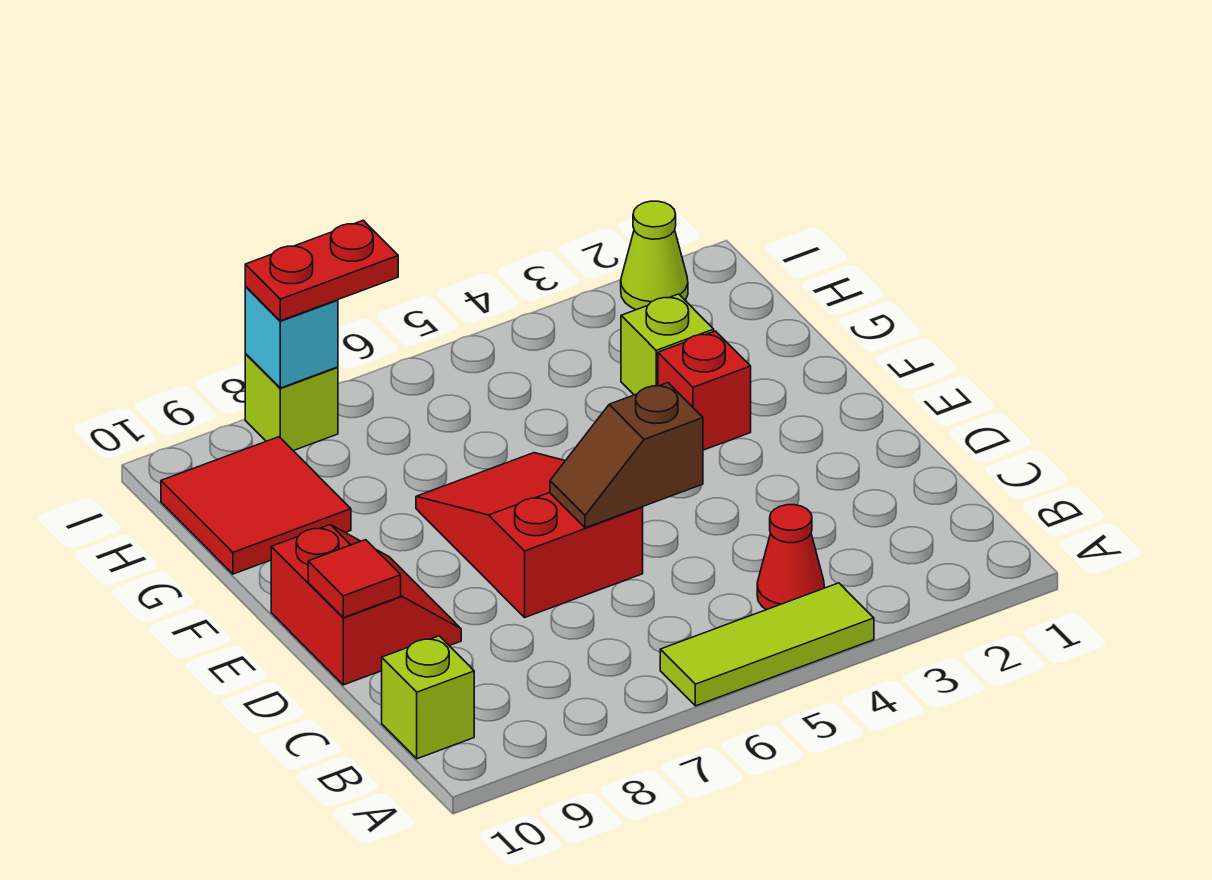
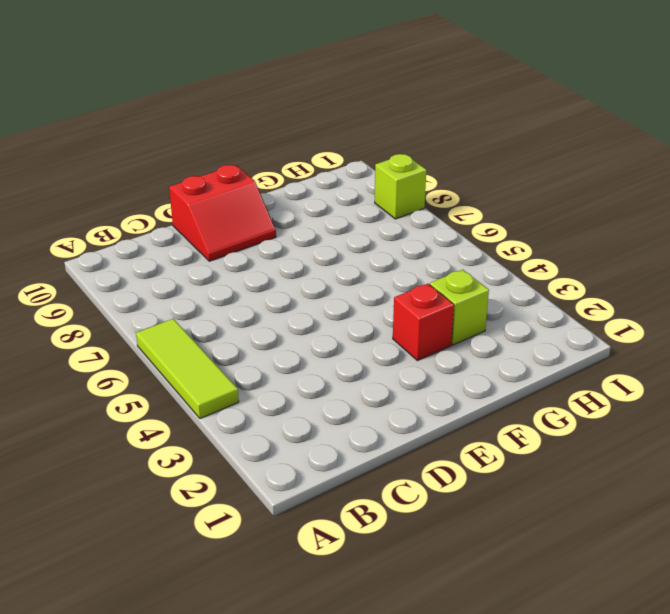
none -> red 1x1 cone [757,505,824,610]
none -> lime 1x1 brick [382,636,474,759]
none -> red 2x3 slope [416,453,643,617]

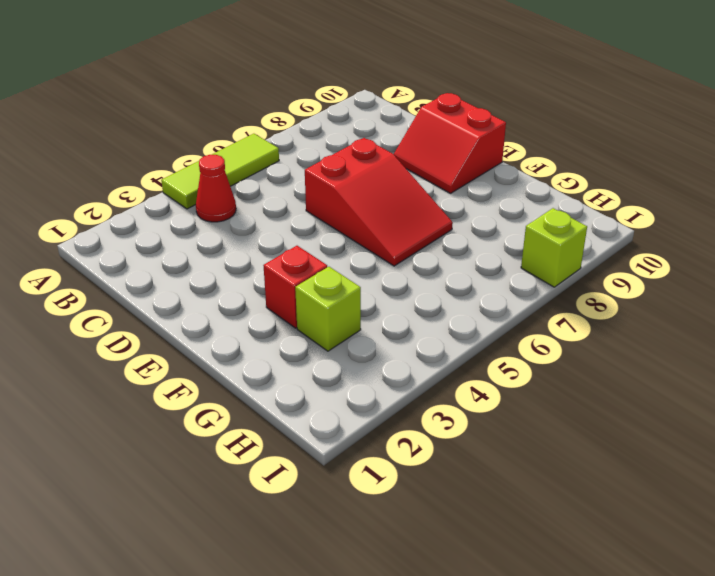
none -> lime 1x1 brick [382,636,474,759]
none -> red 2x2 tile [161,437,351,574]
none -> lime 1x1 cone [621,201,688,310]

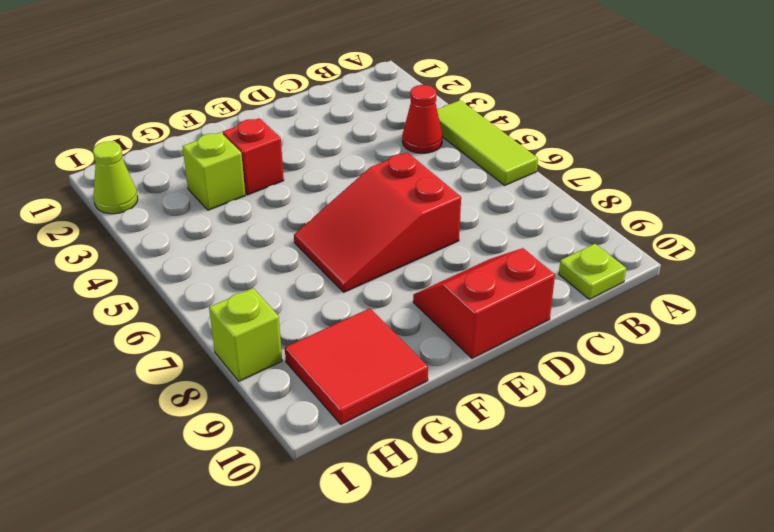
lime 1x1 plate [559,244,626,299] -> lime 1x1 brick [382,636,474,759]
none -> brown 1x2 slope [550,383,703,528]
none -> red 1x1 tile [308,540,401,618]
none -> cyan 1x1 brick [245,287,338,388]

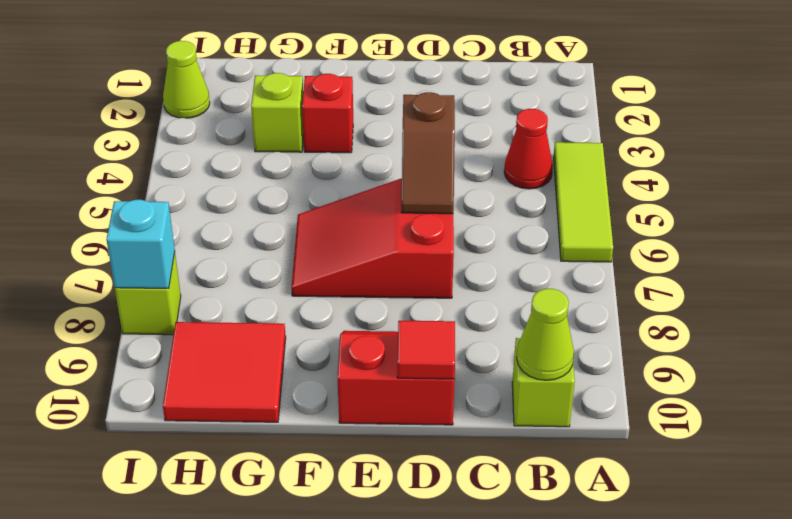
lime 1x1 cone [517,289,574,380] -> none
none -> red 1x2 plate [245,220,398,321]

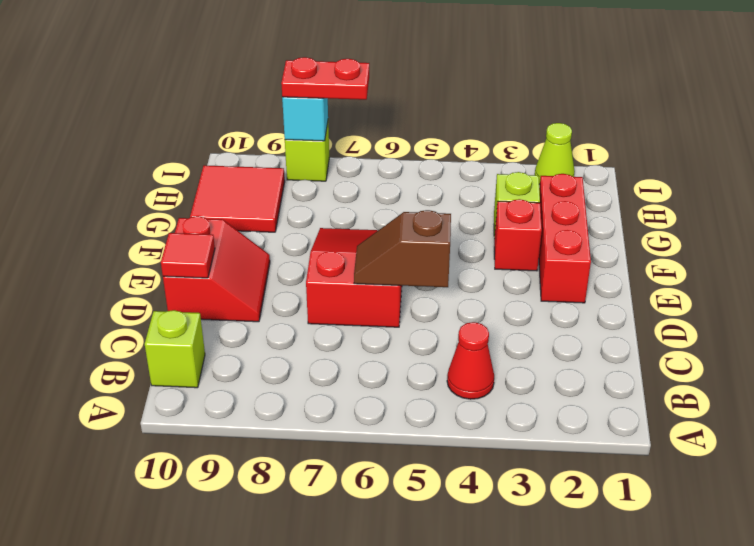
red 1x3 brick [539,174,591,303] -> none
none -> lime 1x3 tile [660,583,874,706]

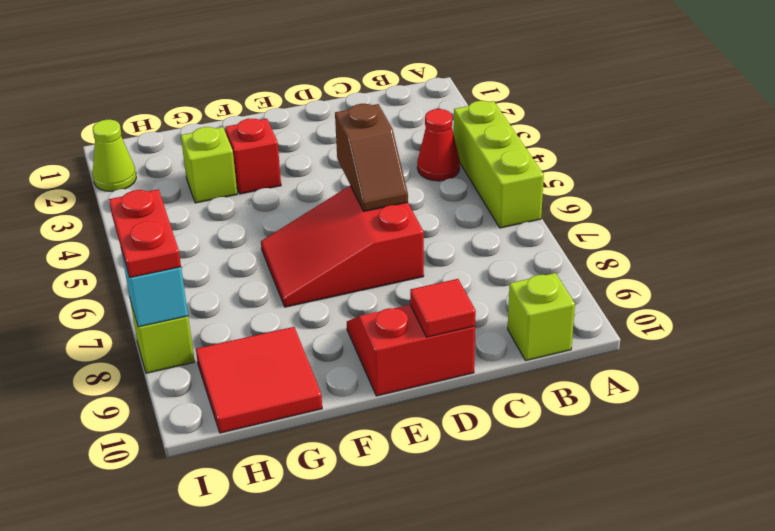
lime 1x3 brick [454,101,544,228] -> lime 1x3 tile [660,583,874,706]

